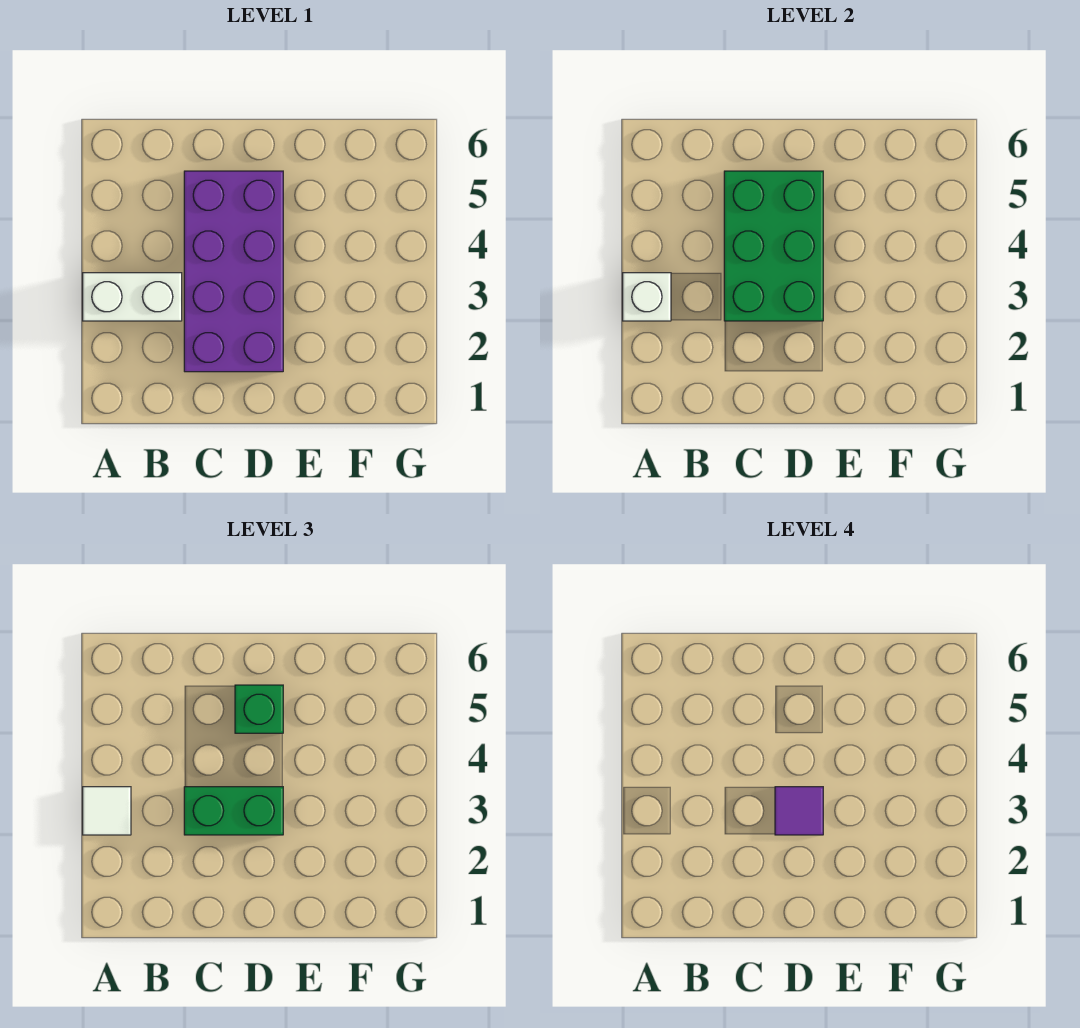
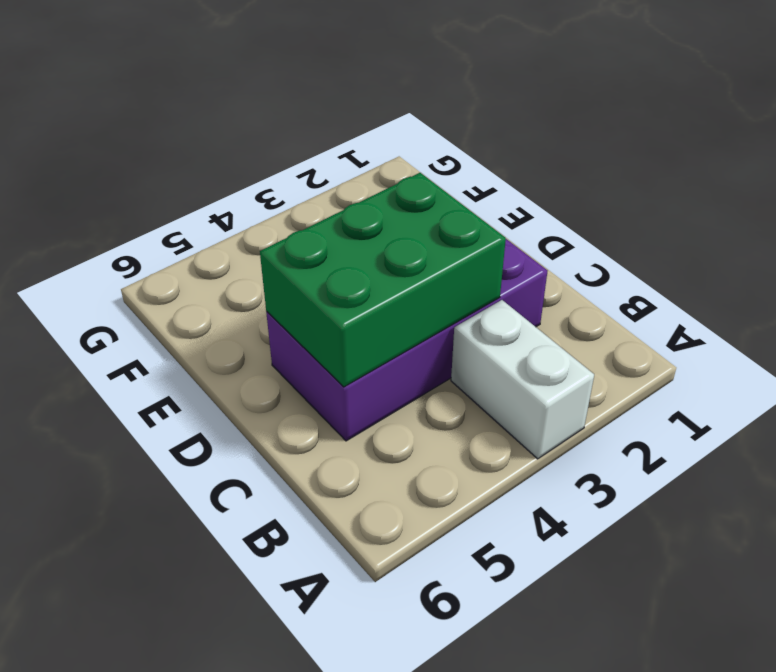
none -> white 1x1 brick [623,273,671,321]
none -> white 1x1 tile [83,787,131,835]

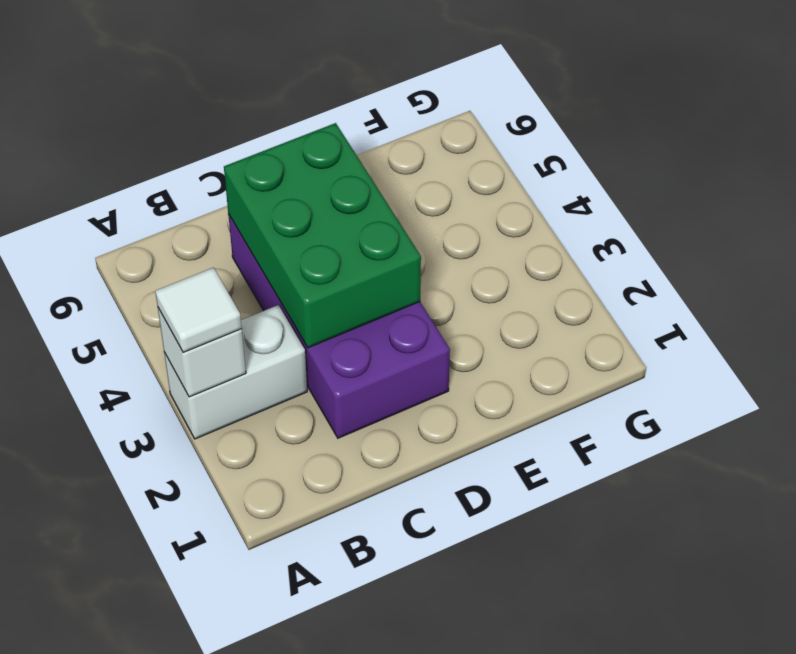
none -> green 1x2 brick [184,787,283,835]
none -> green 1x1 brick [235,685,283,733]

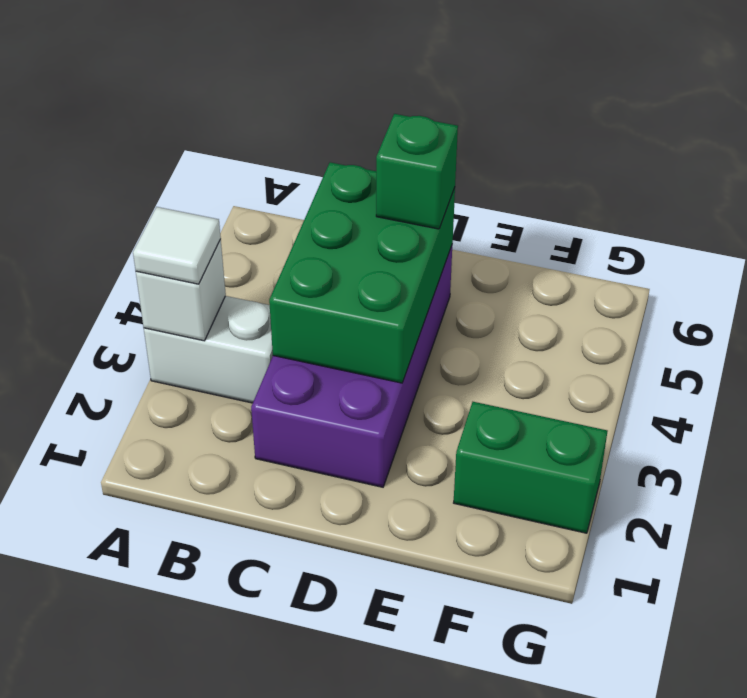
green 1x2 brick [454,402,607,533] -> green 1x2 brick moved to [184,787,283,835]
none -> purple 1x1 tile [775,787,823,835]

